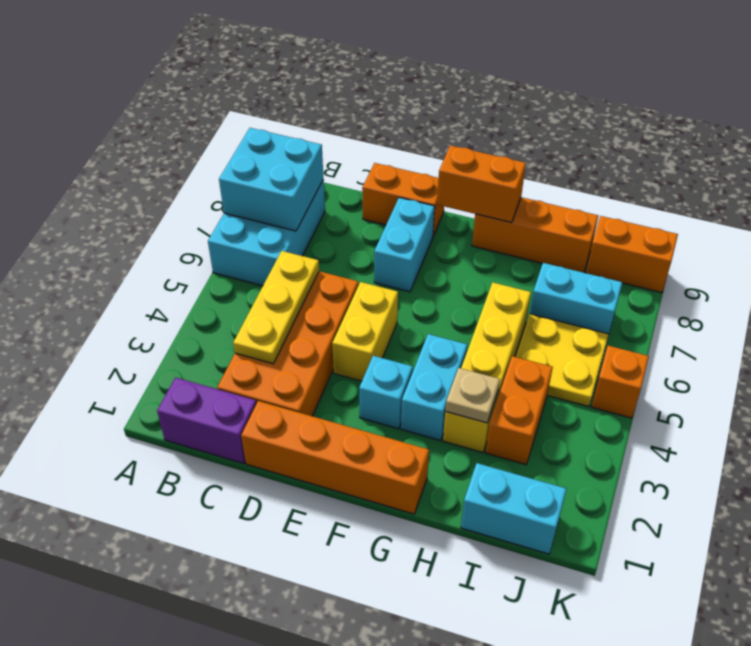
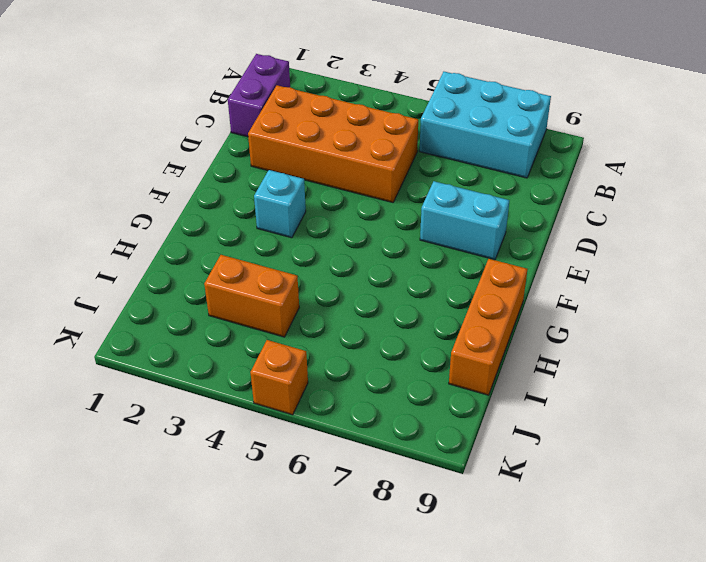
none -> orange 1x4 brick [241,401,429,514]
none -> orange 1x2 brick [362,163,444,236]
none -> yellow 1x2 brick [332,282,398,381]

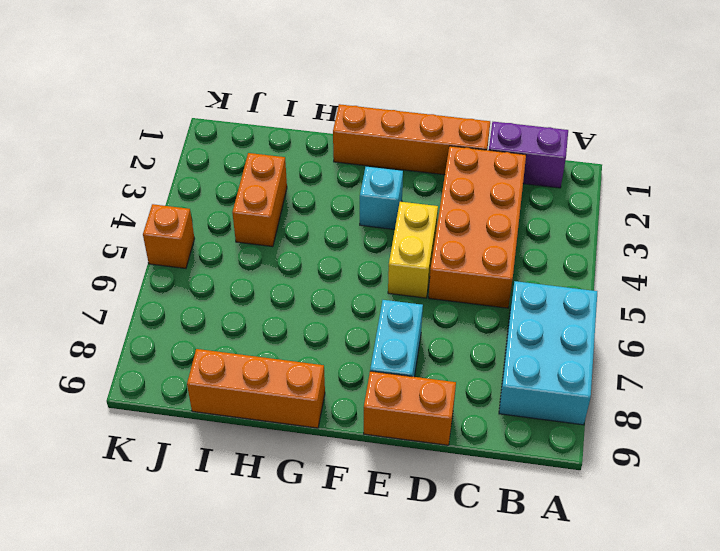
none -> cyan 1x2 brick [401,334,467,441]
none -> yellow 1x4 brick [443,282,531,452]
none -> cyan 1x2 brick [461,463,566,554]

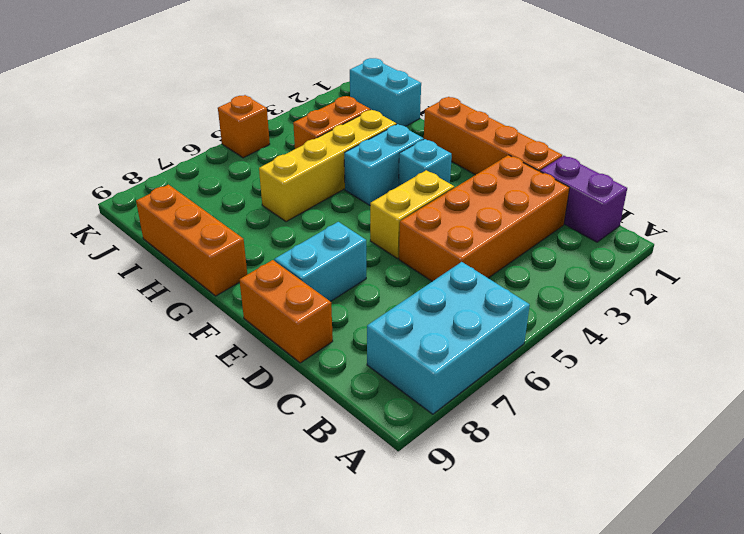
none -> yellow 2x2 plate [515,314,609,407]
none -> cyan 1x2 brick [530,263,622,334]
none -> orange 1x2 brick [586,216,678,293]

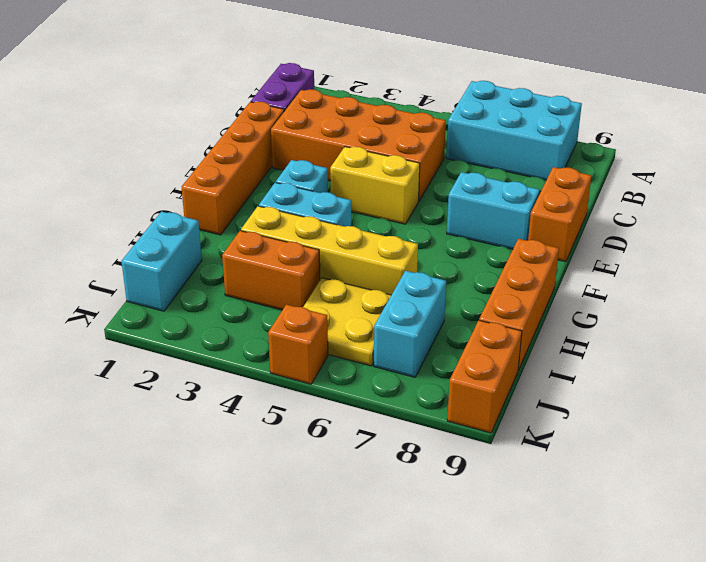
none -> cyan 2x2 brick [219,128,323,231]
none -> yellow 1x3 plate [233,251,319,364]
none -> orange 1x2 brick [437,145,526,223]

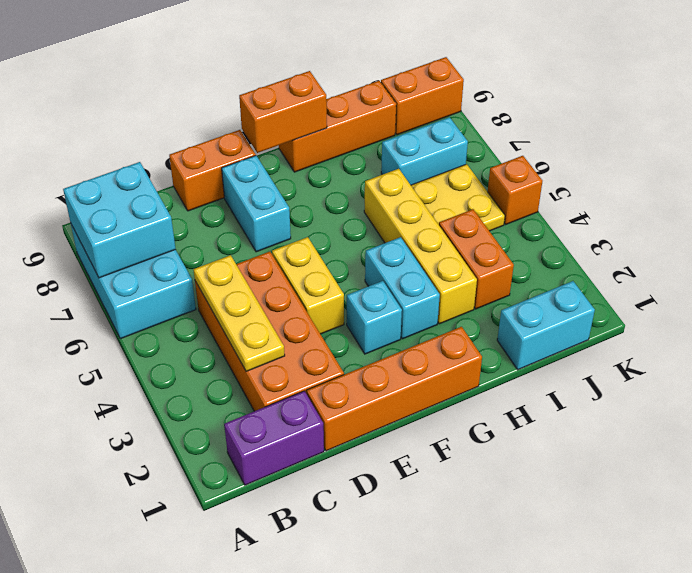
none -> tan 1x1 plate [445,368,500,423]

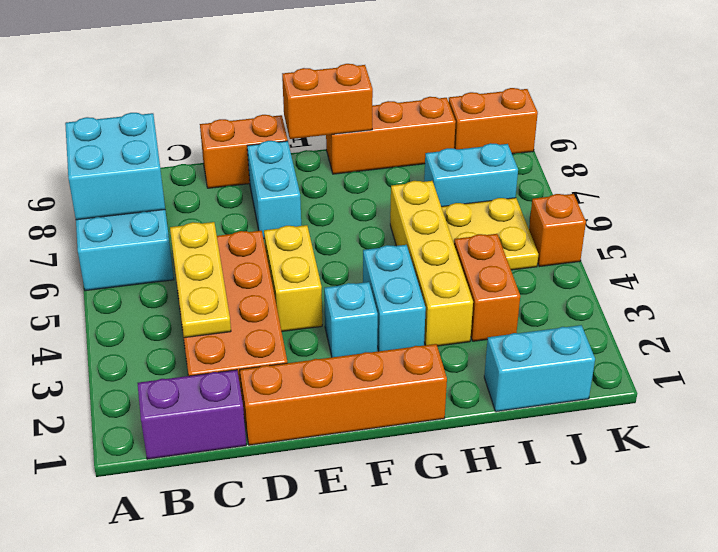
none -> tan 1x1 plate [445,368,500,423]

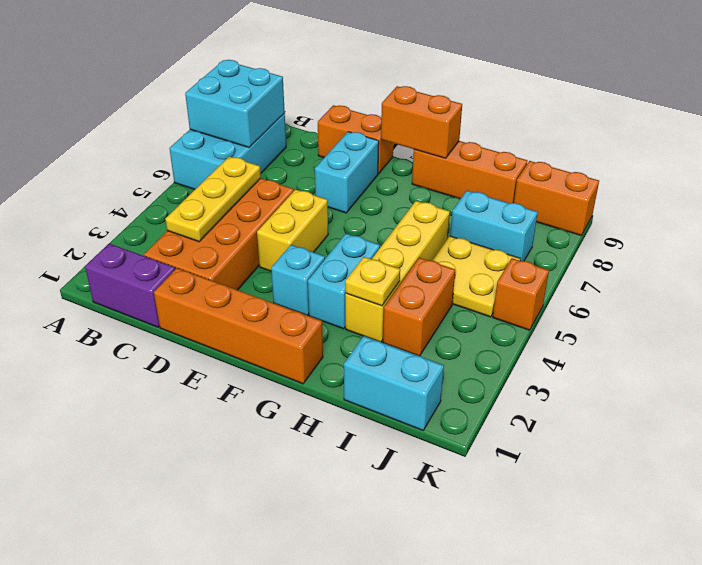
yellow 1x1 plate [345,257,400,306] -> tan 1x1 plate [445,368,500,423]

